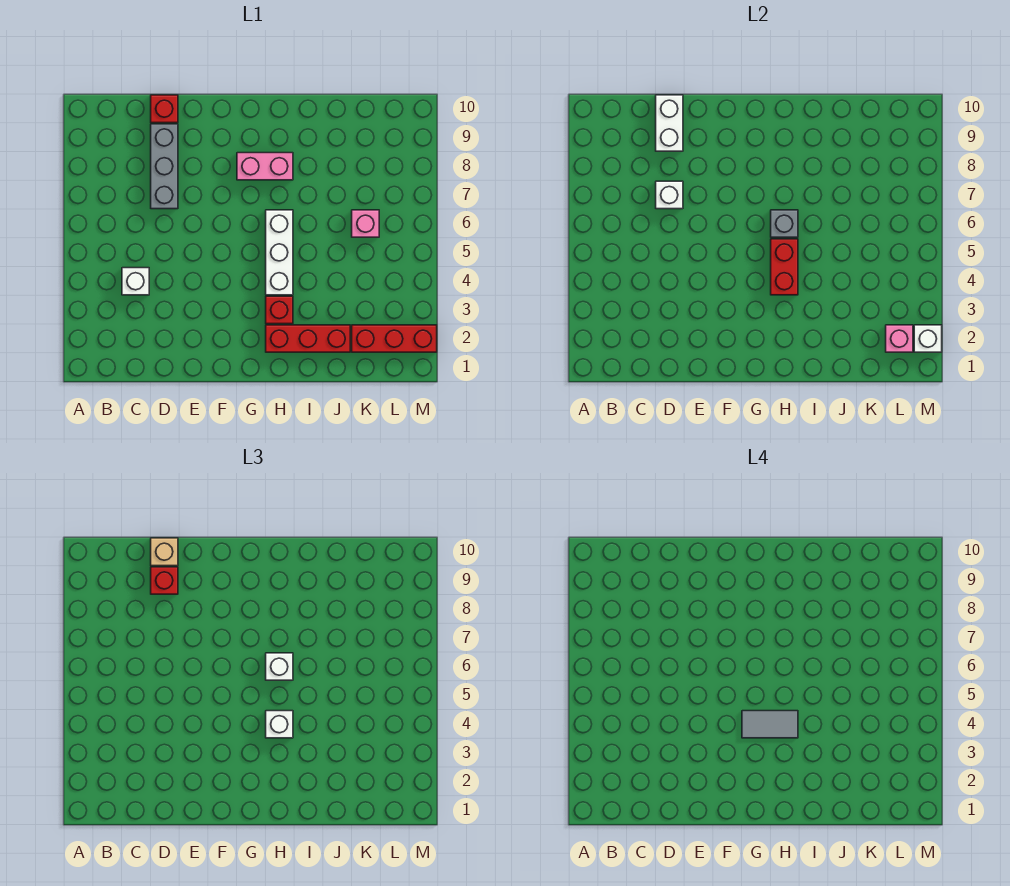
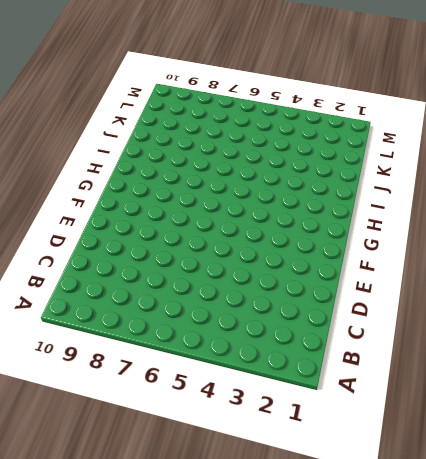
none -> white 1x1 brick [122,268,149,295]
none -> grey 1x3 brick [151,124,178,209]
none -> red 1x1 brick [151,95,178,123]

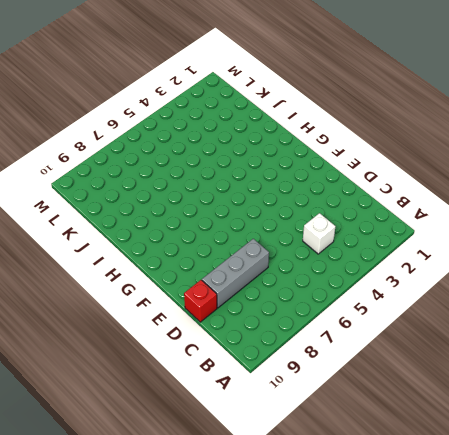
none -> pink 1x2 brick [237,153,293,180]
none -> red 1x3 brick [266,325,350,352]
none -> red 1x1 brick [266,296,293,324]

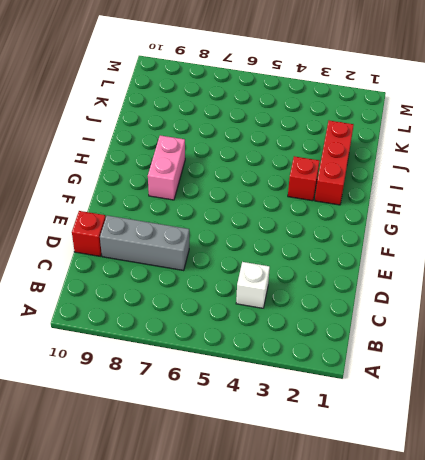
none -> white 1x3 brick [266,210,293,295]
none -> red 1x3 brick [352,325,437,352]
none -> pink 1x1 brick [352,210,379,237]

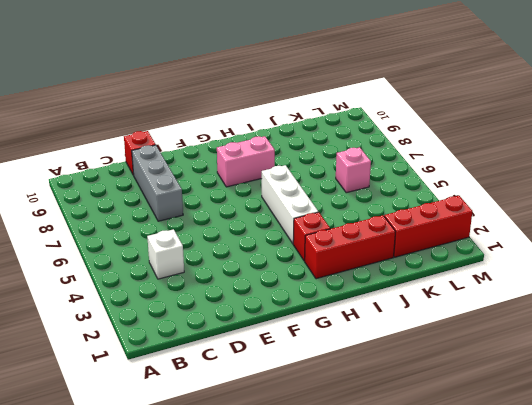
none -> white 1x1 brick [656,181,683,209]
none -> white 1x2 brick [656,95,683,151]
none -> red 1x2 brick [771,239,798,295]

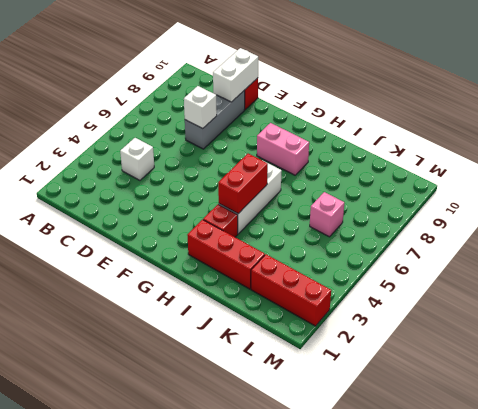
none -> grey 1x1 brick [771,210,798,237]
none -> pink 1x1 brick [886,325,913,352]
none -> white 1x1 brick [914,325,942,352]

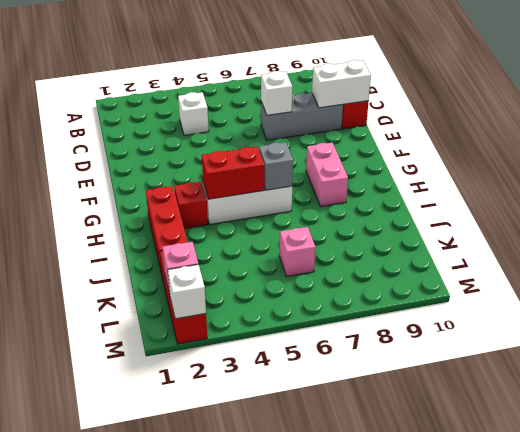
none -> red 1x1 brick [151,567,178,594]
none -> tan 1x1 brick [151,538,178,566]
none -> white 1x1 brick [266,711,293,738]

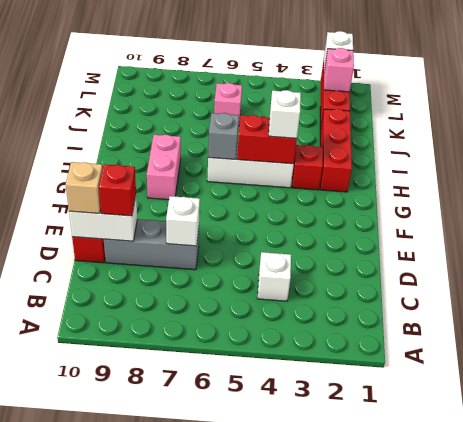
none -> white 1x1 brick [266,653,293,680]
none -> grey 1x2 tile [742,711,798,738]

